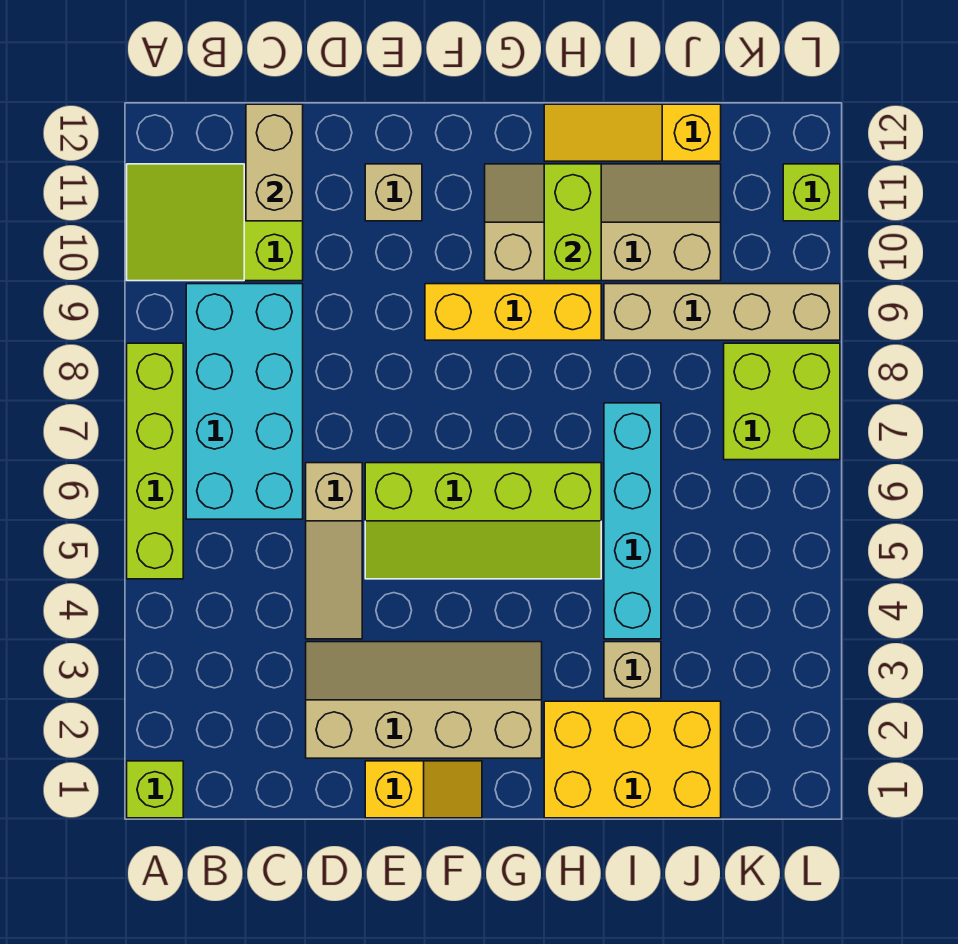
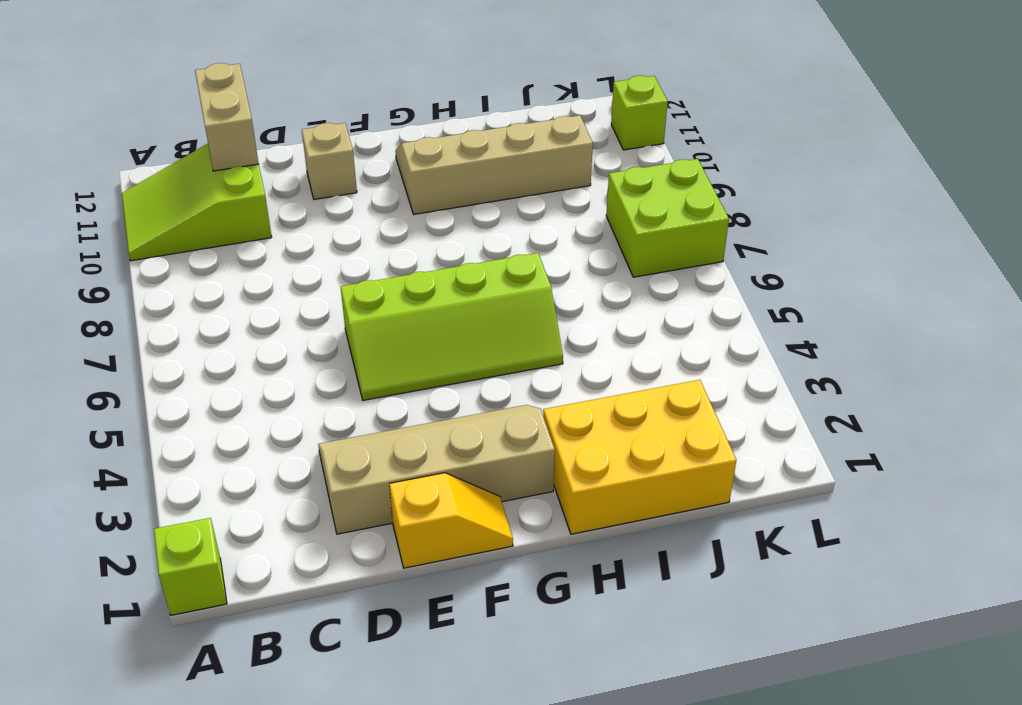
none -> lime 1x4 brick [127,343,183,579]
none -> cyan 2x4 brick [186,284,303,519]
none -> tan 1x3 slope [306,463,362,639]

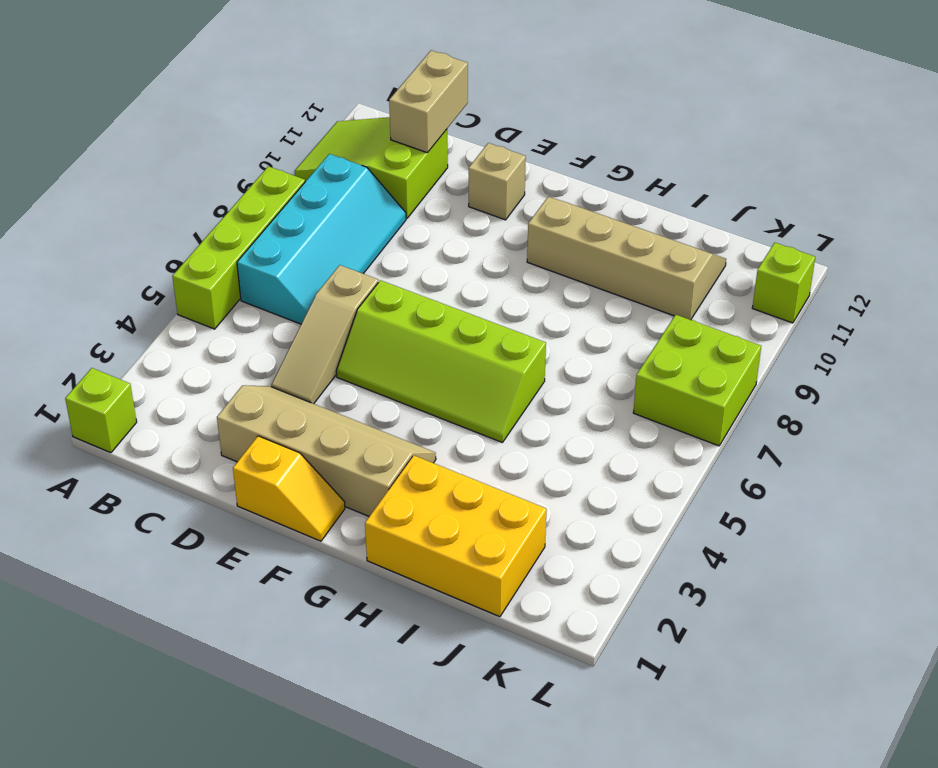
cyan 2x4 slope [237,154,406,324] -> cyan 2x4 brick [186,284,303,519]
none -> yellow 1x3 brick [425,284,601,340]
none -> yellow 1x3 slope [544,104,721,161]
none -> tan 1x1 brick [604,642,661,699]

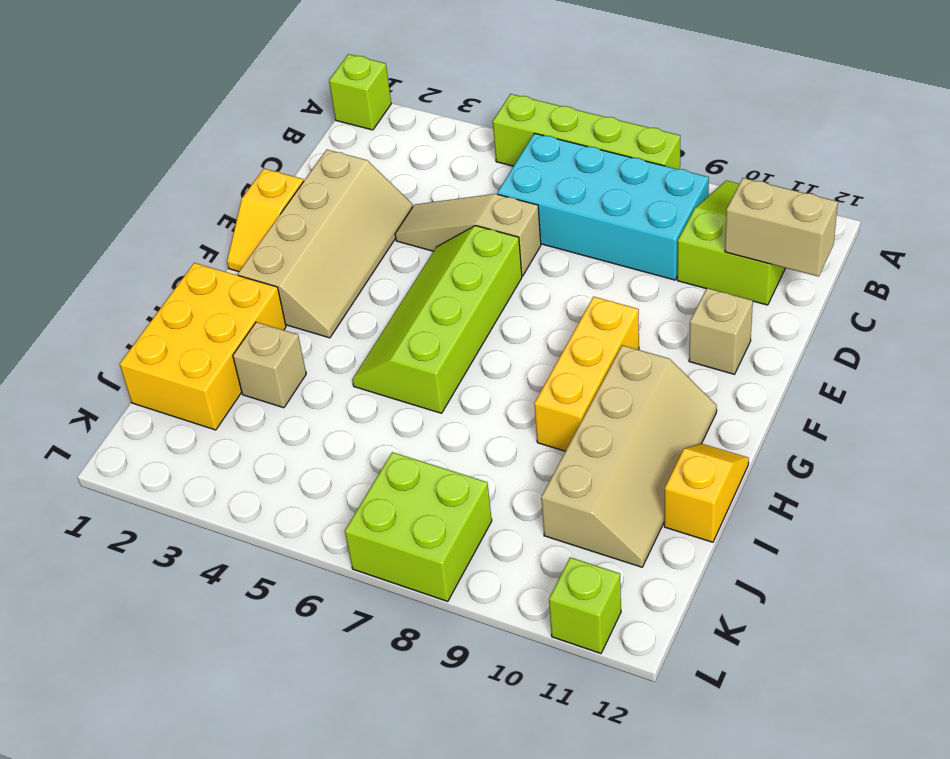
yellow 1x2 slope [664,444,749,542] -> yellow 1x3 slope [544,104,721,161]
none -> cyan 1x4 brick [604,403,661,639]
none -> tan 1x4 brick [604,284,840,340]
none -> lime 1x2 brick [544,164,601,281]

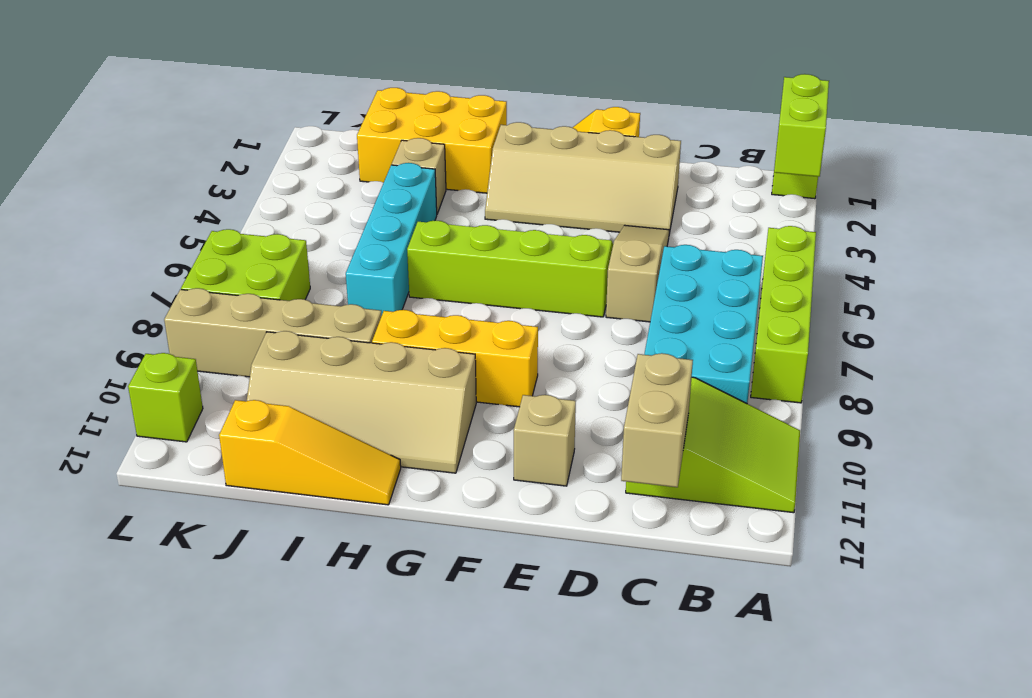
lime 1x2 brick [774,74,829,177] -> lime 1x2 brick moved to [544,164,601,281]

